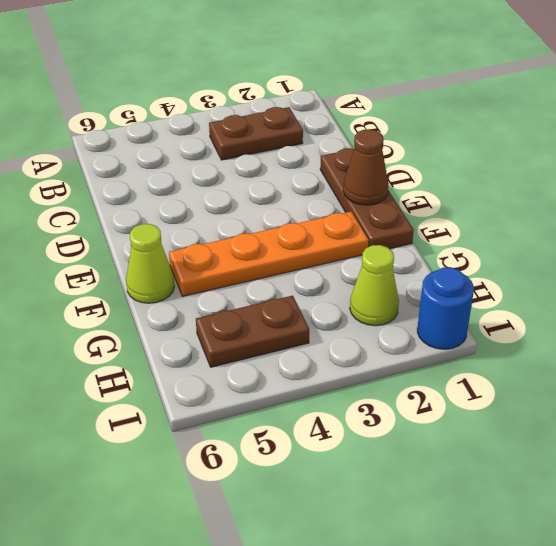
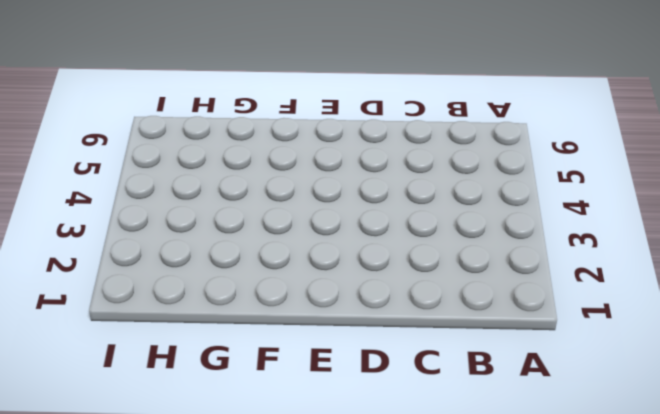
none -> brown 1x2 plate [209,107,303,160]
none -> brown 1x3 plate [320,148,414,249]

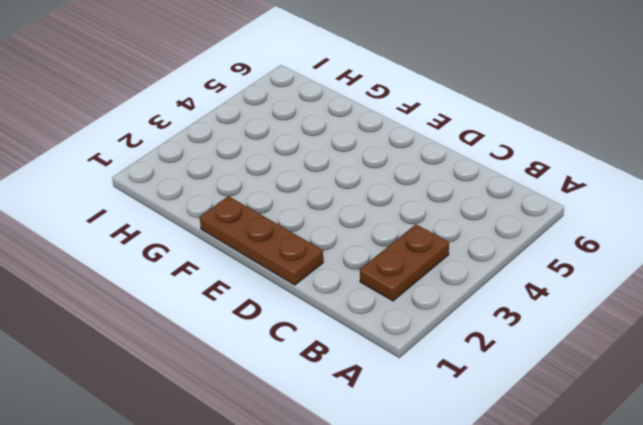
none -> orange 1x4 plate [169,211,369,296]
none -> lime 1x1 cone [126,224,175,303]

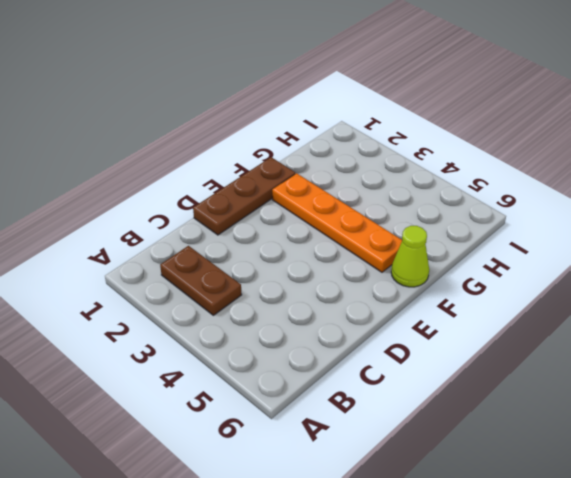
none -> lime 1x1 cone [350,245,399,326]
none -> brown 1x2 plate [196,296,309,367]

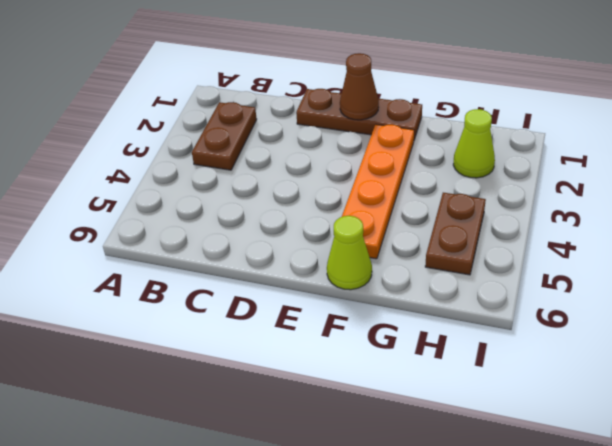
none -> blue 1x1 round brick [417,267,474,349]

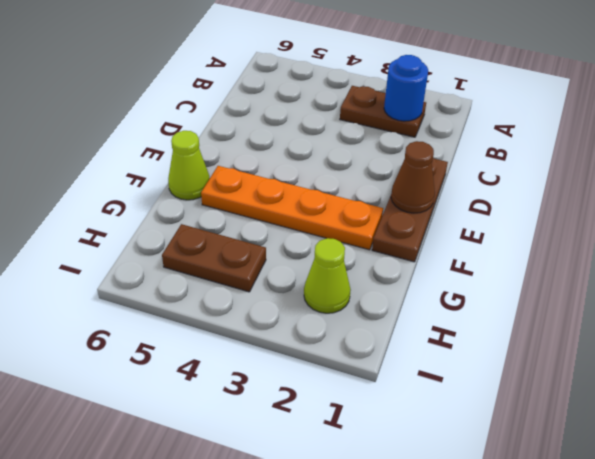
blue 1x1 round brick [384,55,428,121] -> blue 1x1 round brick moved to [417,267,474,349]

